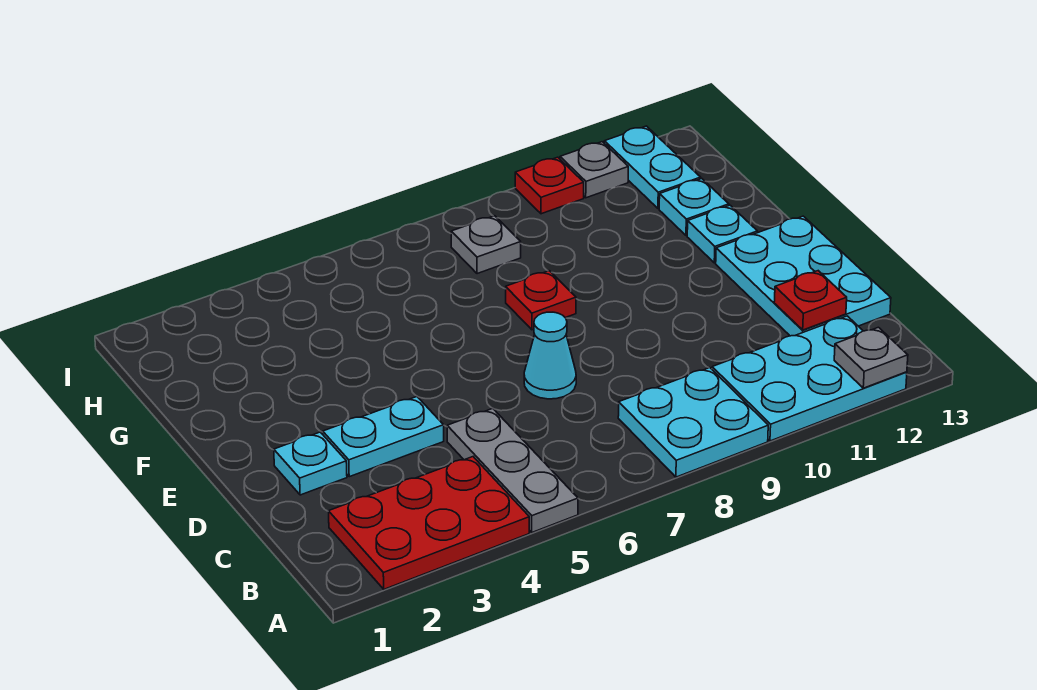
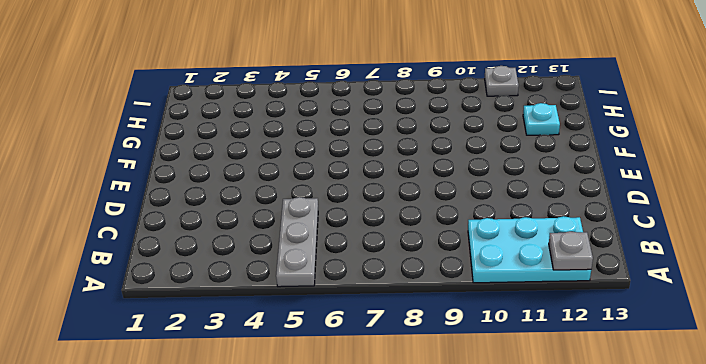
none -> red 2x3 plate [328,457,529,589]
none -> cyan 2x2 plate [618,368,768,477]
none -> cyan 2x3 plate [716,216,891,336]

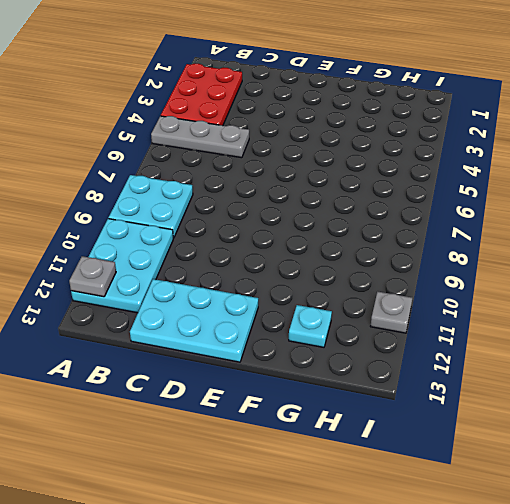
none -> cyan 1x1 plate [274,432,347,495]
none -> cyan 1x2 plate [323,397,444,477]
none -> cyan 1x1 cone [524,312,576,399]

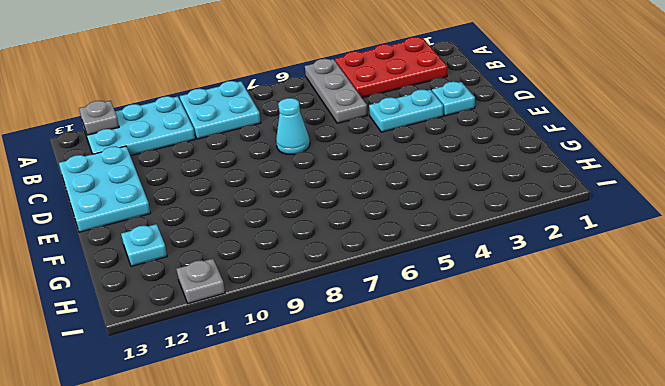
none -> red 1x1 plate [506,271,576,330]
none -> cyan 1x1 plate [687,205,757,263]
none -> grey 1x1 plate [451,216,521,274]

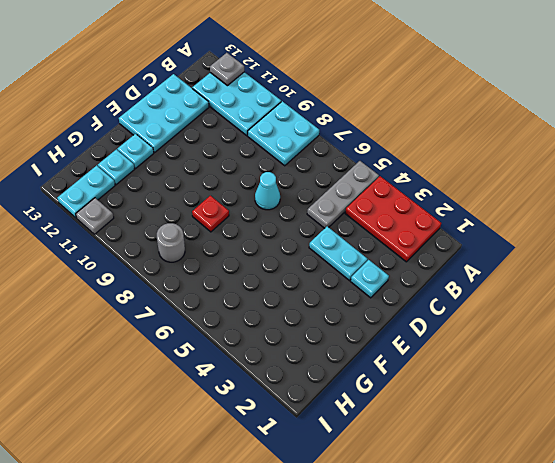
grey 1x1 round brick [157,223,185,262] -> grey 1x1 plate [451,216,521,274]
none -> red 1x1 plate [515,157,584,214]
none -> red 1x1 plate [774,271,847,330]

